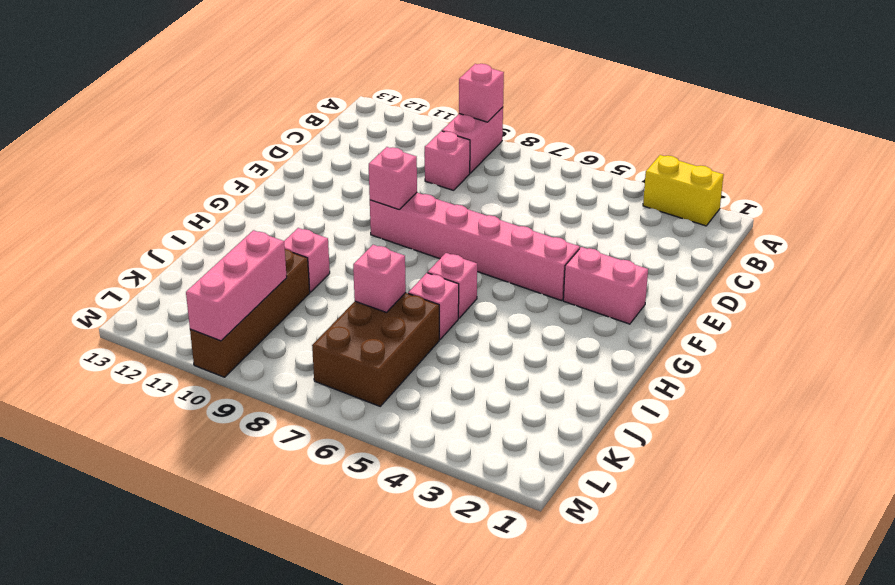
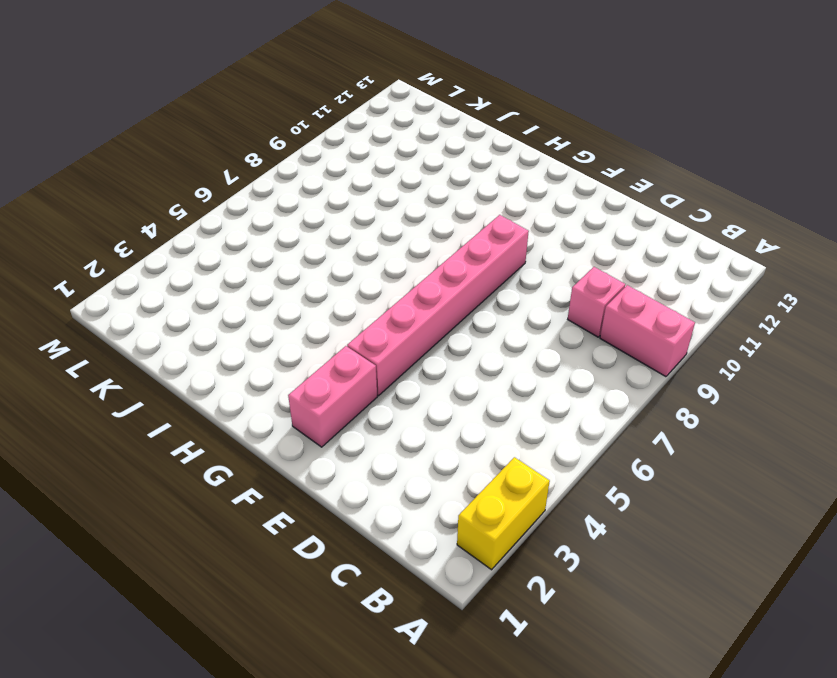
none -> pink 1x1 brick [428,253,477,318]
none -> pink 1x1 brick [408,273,459,339]
none -> pink 1x1 brick [284,228,330,292]

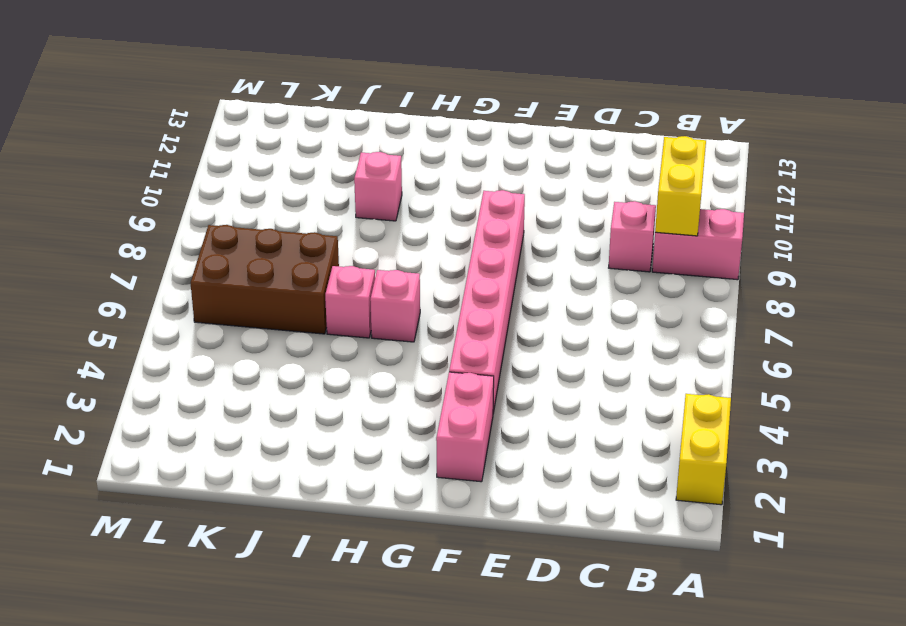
yellow 1x2 brick [655,136,706,236] -> none
none -> brown 1x4 brick [190,249,310,377]
none -> pink 1x1 brick [459,64,504,122]
none -> pink 1x1 brick [369,147,417,210]

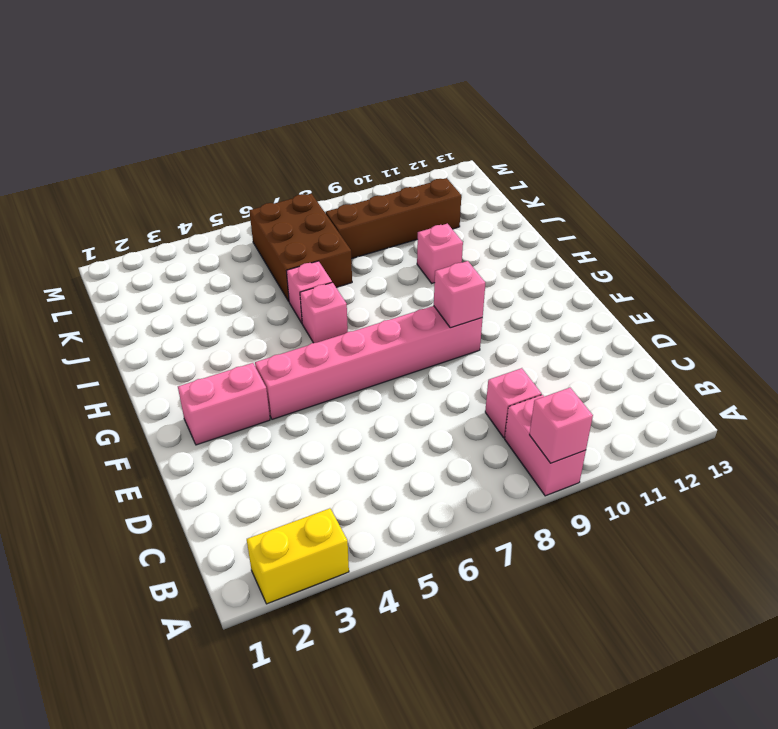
brown 1x4 brick [326,178,461,259] -> brown 1x4 brick turned to [190,249,310,377]
none -> pink 1x1 brick [353,245,406,313]
none -> pink 1x3 brick [186,230,287,341]

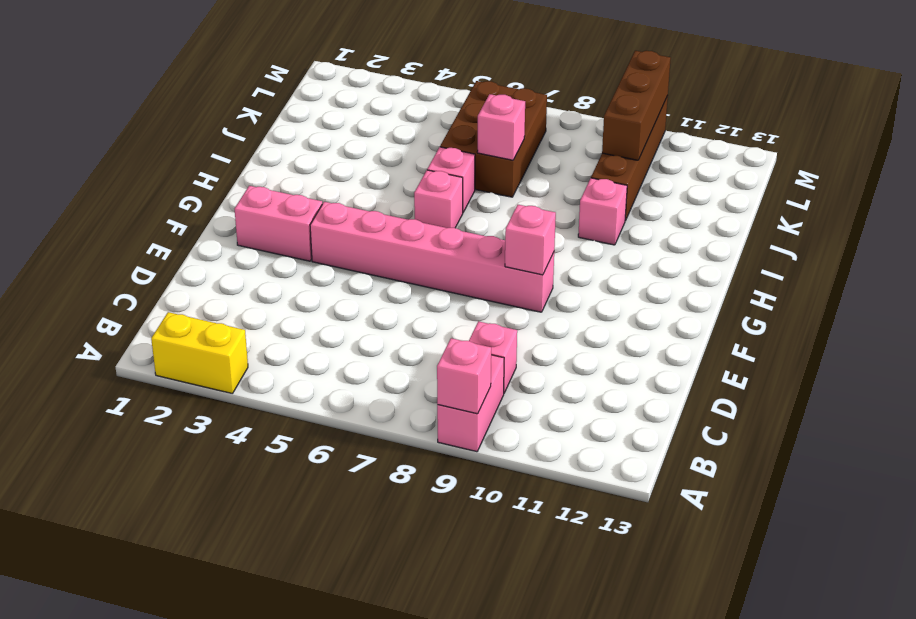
brown 1x3 brick [602,51,671,160] -> pink 1x3 brick [186,230,287,341]

